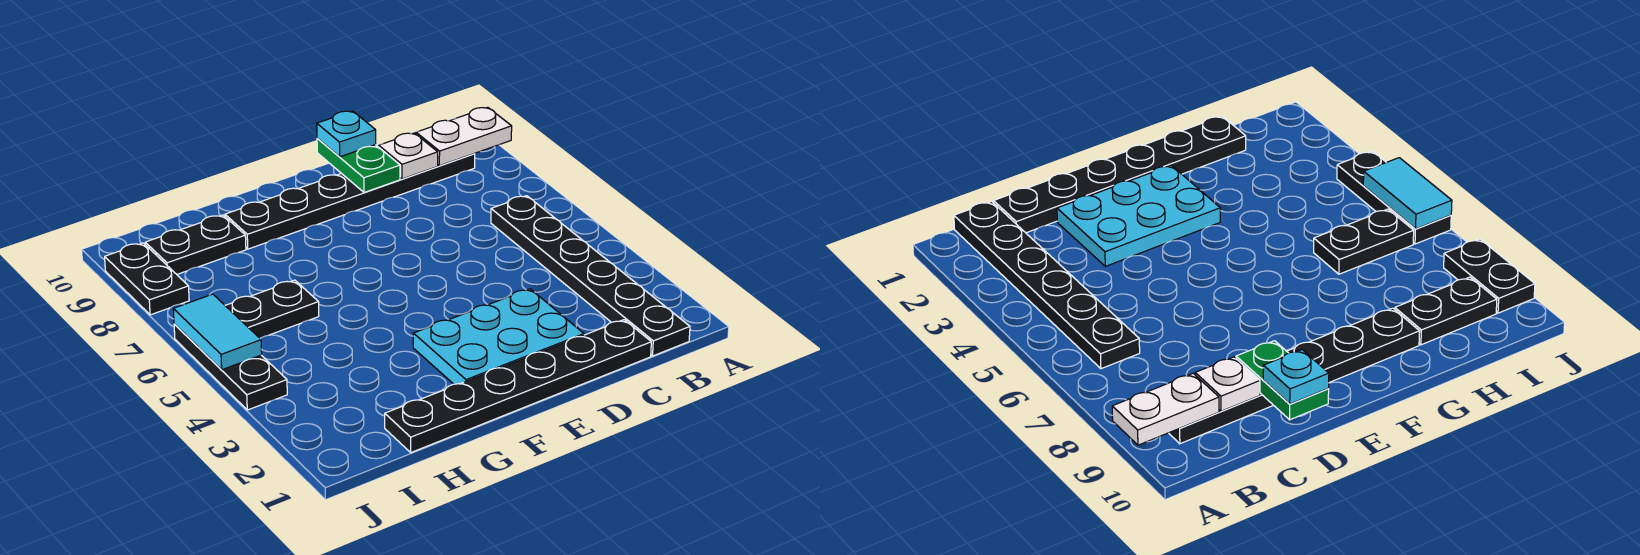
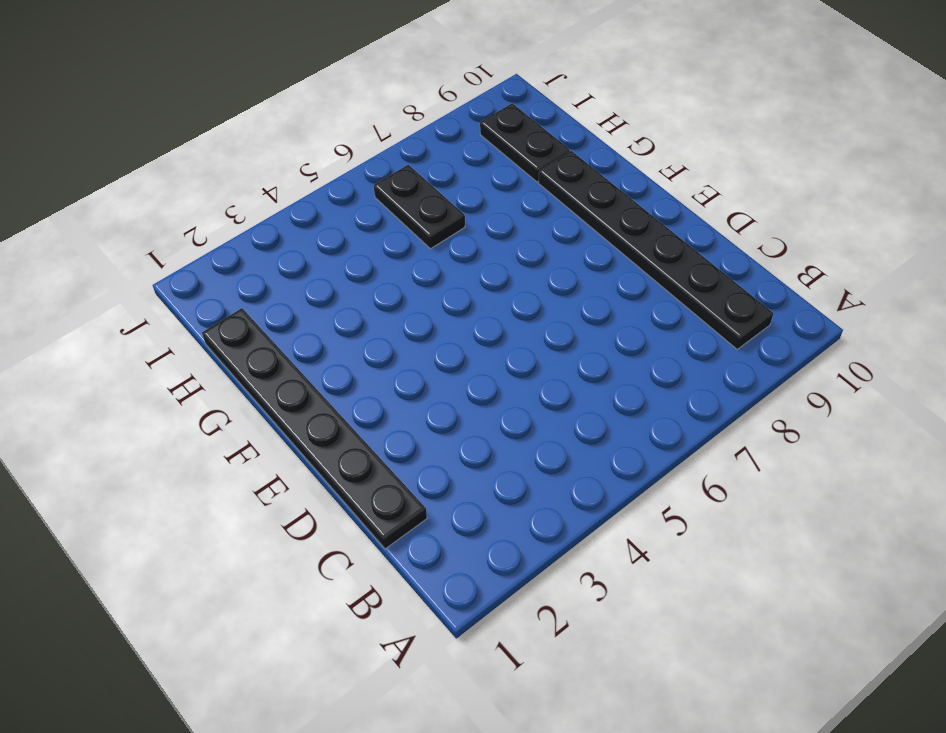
none -> black 1x6 plate [491,196,690,356]
none -> cyan 2x3 plate [413,289,584,384]
none -> black 1x3 plate [174,324,287,410]

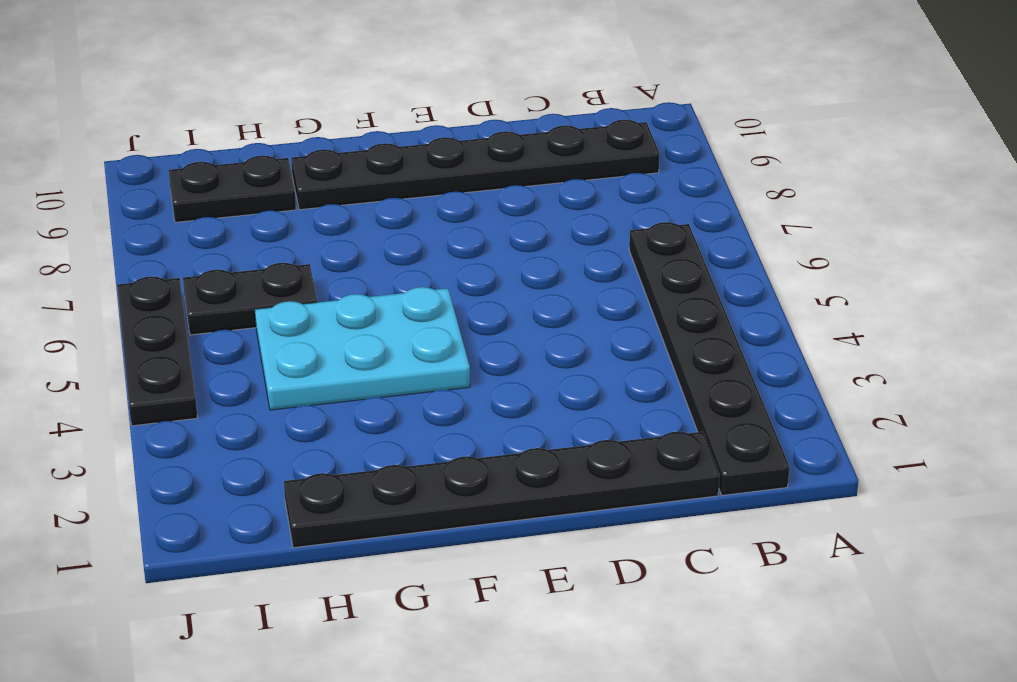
cyan 2x3 plate [255,287,470,410] -> cyan 2x3 plate moved to [413,289,584,384]
none -> black 1x2 plate [105,243,189,315]
none -> white 1x2 plate [416,107,512,166]
none -> white 1x1 plate [379,133,438,179]

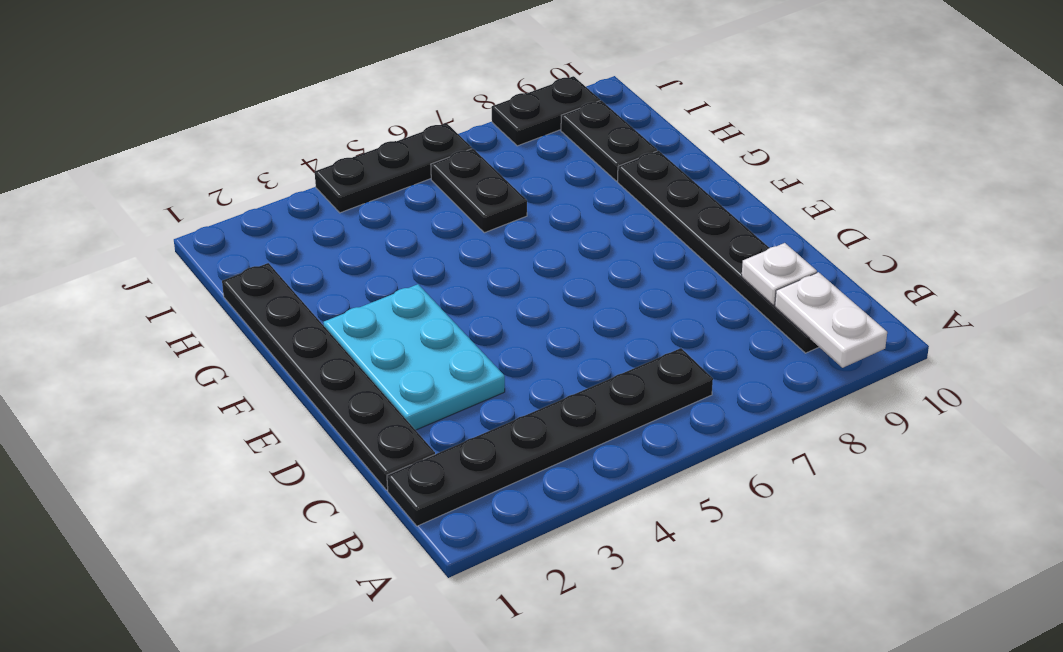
none -> green 1x2 plate [317,139,400,192]
none -> cyan 1x2 tile [173,294,262,370]
none -> cyan 1x1 plate [317,111,376,157]

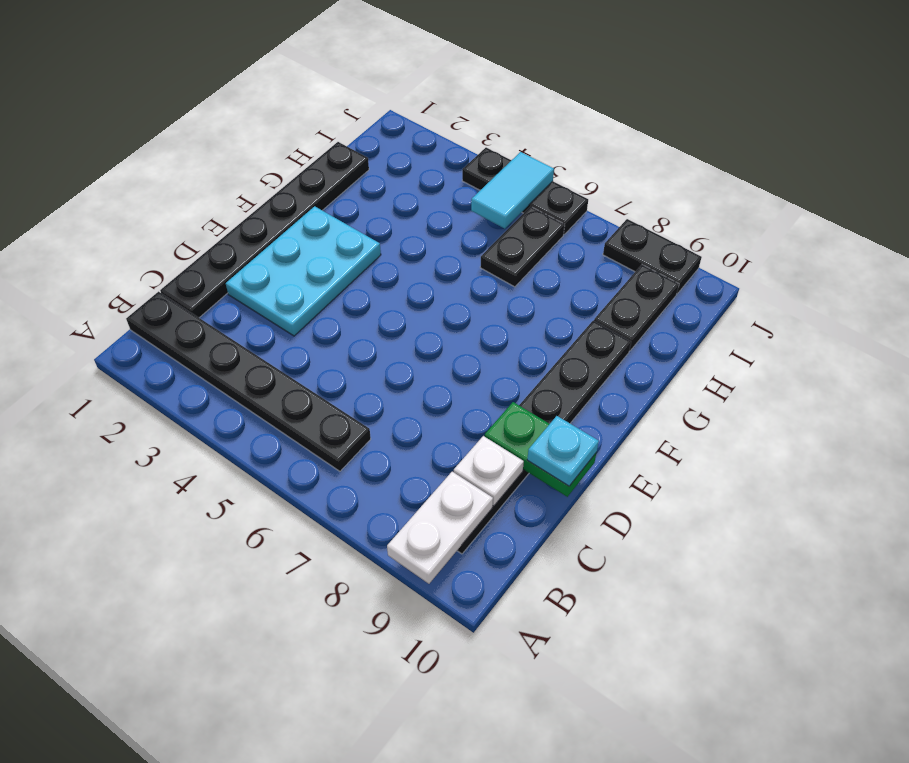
cyan 1x2 tile [471,152,554,229] -> cyan 1x2 tile turned to [173,294,262,370]

